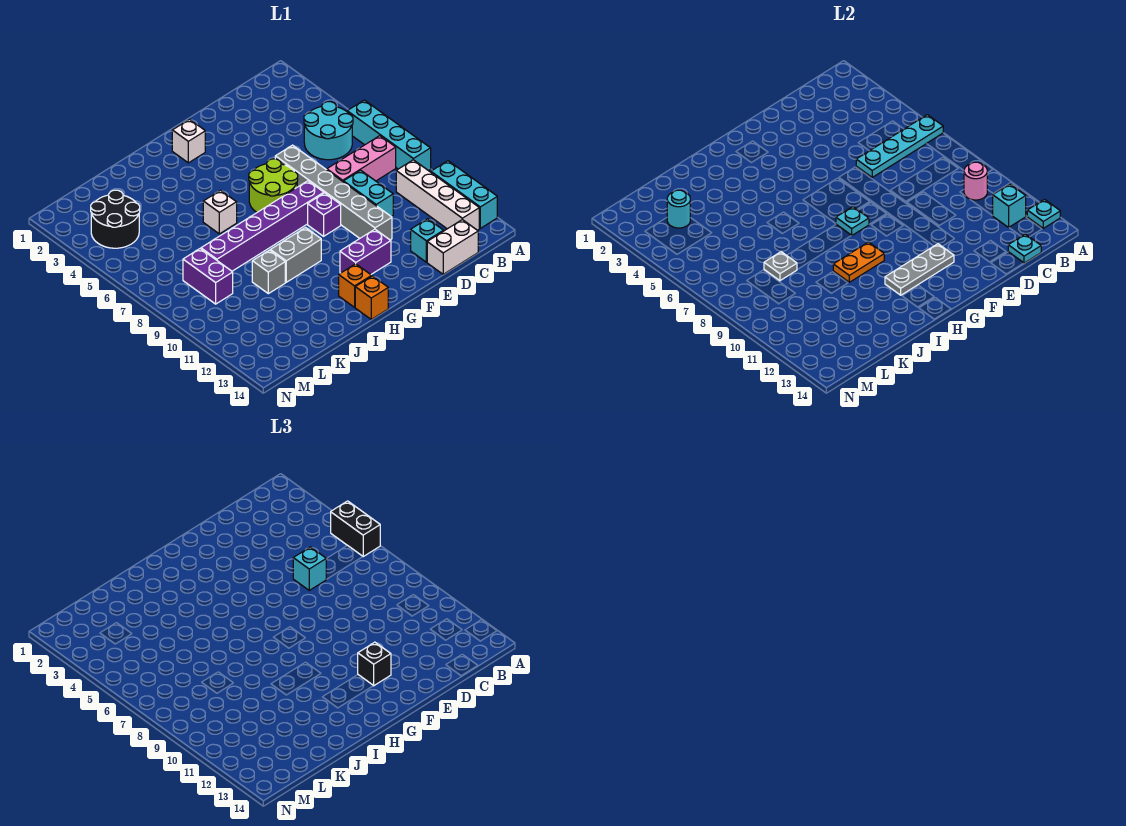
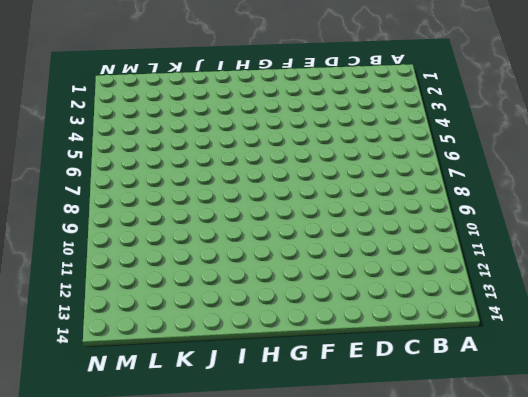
none -> cyan 1x4 brick [347,100,431,171]
none -> cyan 1x3 brick [431,161,497,228]
none -> cyan 2x2 round brick [304,102,353,160]
none -> pink 1x3 brick [327,136,396,182]

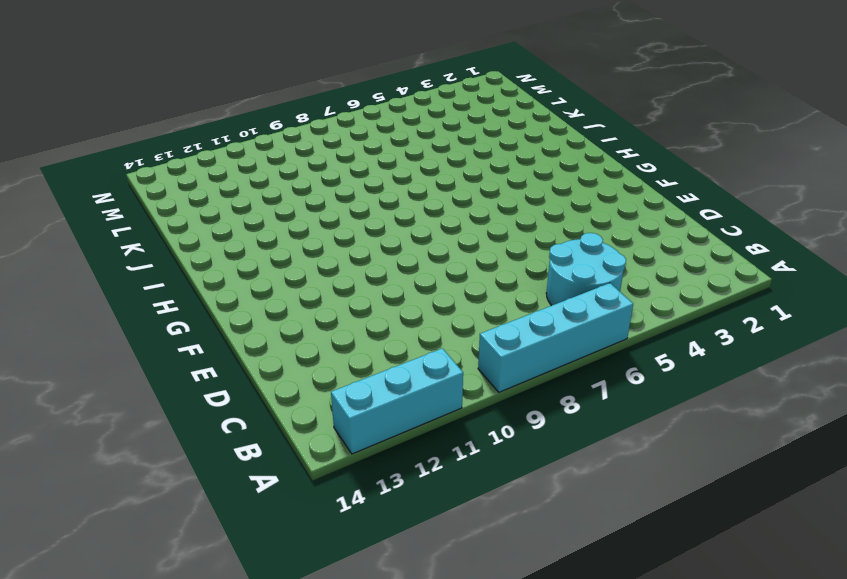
none -> pink 1x3 brick [327,136,396,182]
none -> white 1x4 brick [396,160,479,230]
none -> white 1x2 brick [427,220,478,274]
none -> cyan 1x2 brick [344,170,393,217]

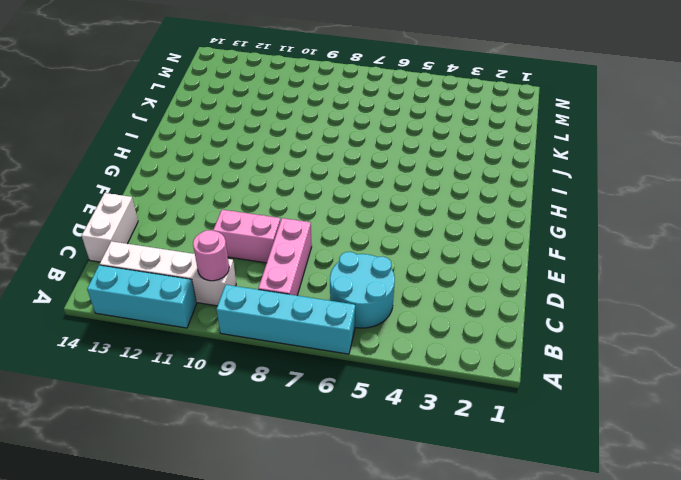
pink 1x2 brick [213,210,280,263] -> cyan 1x2 brick [344,170,393,217]
none -> cyan 1x1 brick [411,219,444,262]
none -> grey 1x6 brick [275,145,392,240]
none -> lime 2x2 round brick [249,159,298,212]
none -> purple 1x6 brick [201,181,324,271]

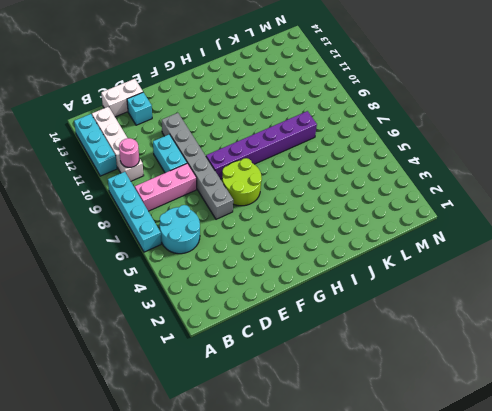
none -> purple 1x1 brick [308,193,341,236]
none -> purple 1x2 brick [340,229,391,274]
none -> white 1x1 brick [172,119,205,163]
none -> grey 1x2 brick [270,228,321,282]

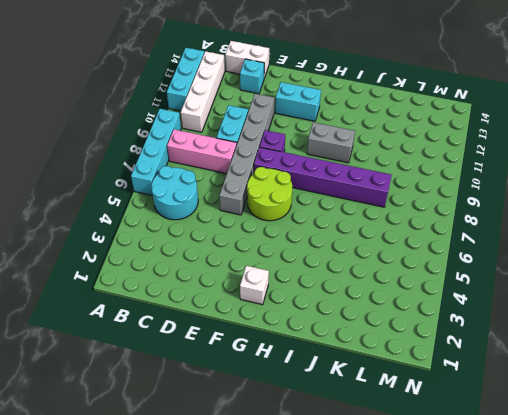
cyan 1x2 brick [275,82,321,121] -> purple 1x2 brick [340,229,391,274]
none -> orange 1x1 brick [339,264,371,307]
none -> orange 1x1 brick [355,276,388,319]
none -> white 1x1 brick [203,190,237,234]
none -> grey 1x1 brick [252,250,285,294]

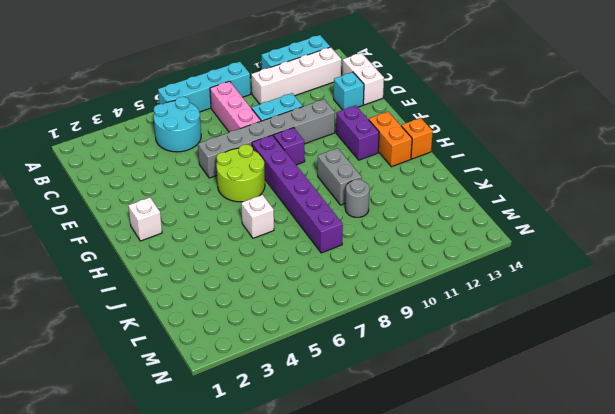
orange 1x2 brick [369,112,412,167] -> orange 1x1 brick [339,264,371,307]
grey 1x1 round brick [345,179,370,217] -> grey 1x1 brick [252,250,285,294]
none -> black 2x2 round brick [91,190,140,248]
none -> purple 1x2 brick [183,249,233,304]
none -> cyan 1x4 plate [856,115,943,177]
none -> cyan 1x1 plate [1027,200,1060,228]

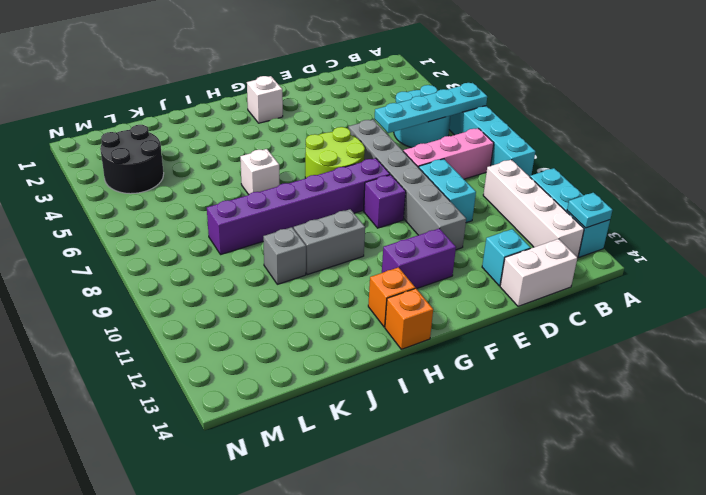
none -> purple 1x2 brick [183,249,233,304]
none -> pink 1x1 round brick [964,162,987,200]
none -> cyan 1x1 brick [993,184,1026,227]
none -> cyan 1x1 plate [1008,234,1041,263]

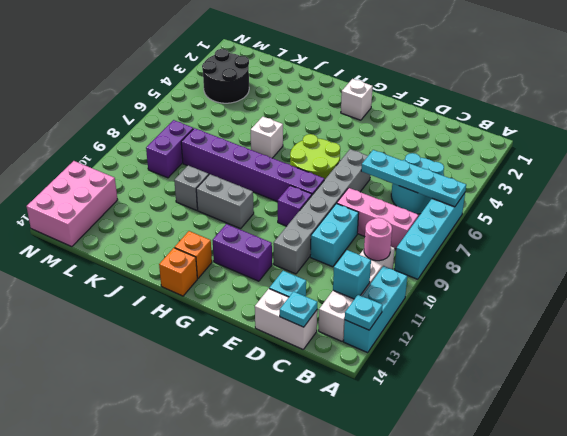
pink 2x3 brick [26,161,118,247] -> none
none -> grey 1x3 plate [885,244,954,295]
none -> cyan 1x1 plate [836,207,869,235]
none -> orange 1x2 plate [833,242,884,282]
none -> grey 1x1 plate [764,252,797,281]

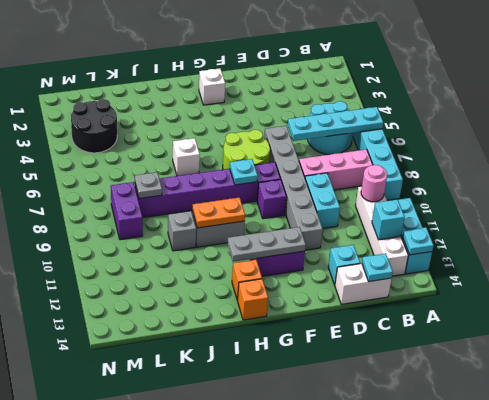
none -> cyan 1x1 round brick [667,190,690,228]
none -> black 1x2 brick [331,501,380,556]
none -> cyan 1x1 brick [293,547,326,590]
none -> black 1x1 brick [358,642,391,686]

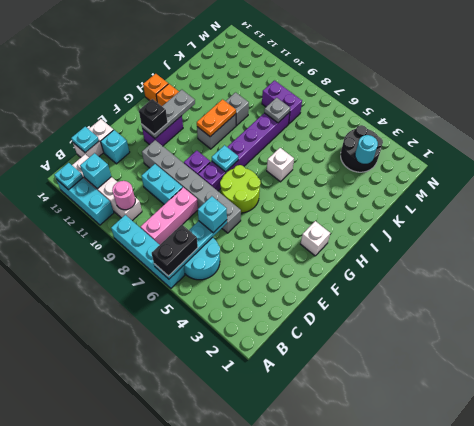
black 1x2 brick [152,225,198,276] -> black 1x2 brick turned to [331,501,380,556]

